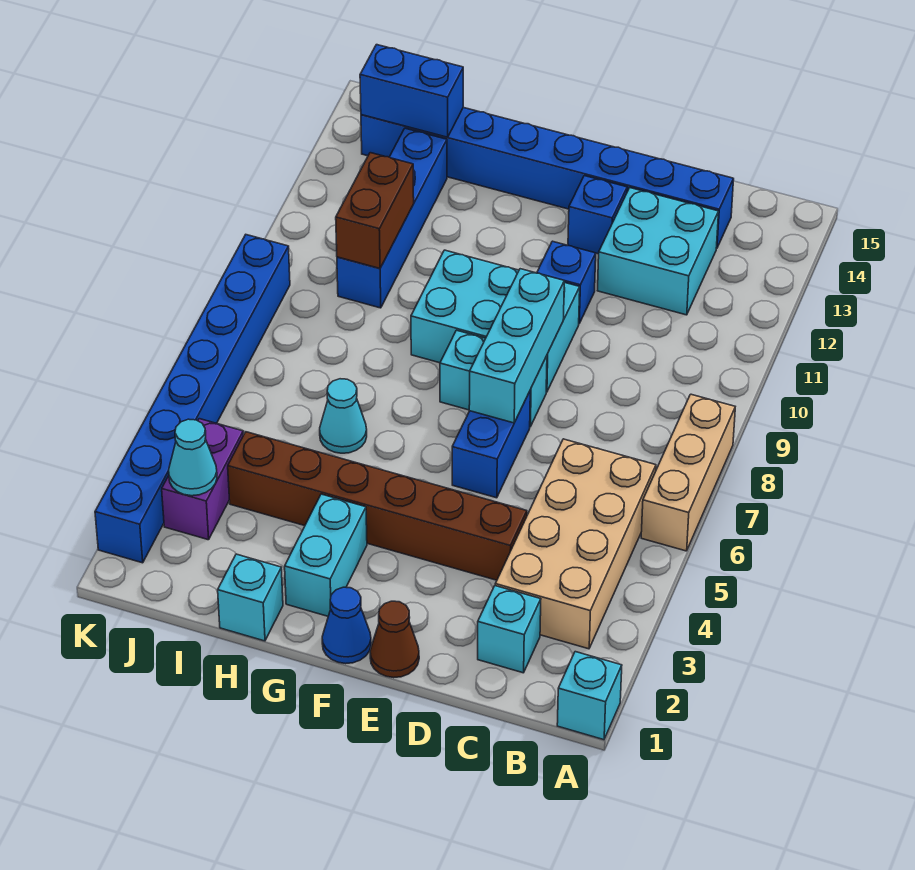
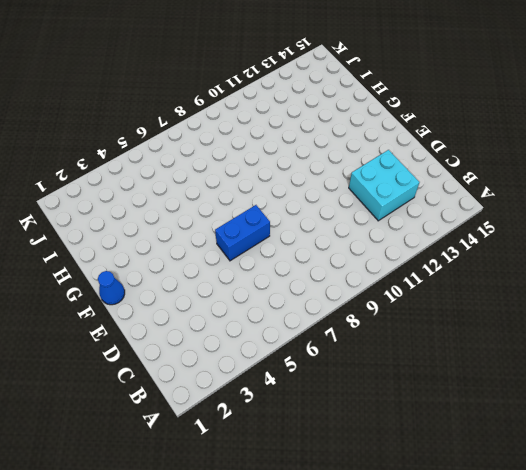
none -> cyan 1x1 brick [557,652,622,740]
none -> tan 1x3 brick [641,394,735,551]
none -> tan 2x4 brick [495,439,656,649]

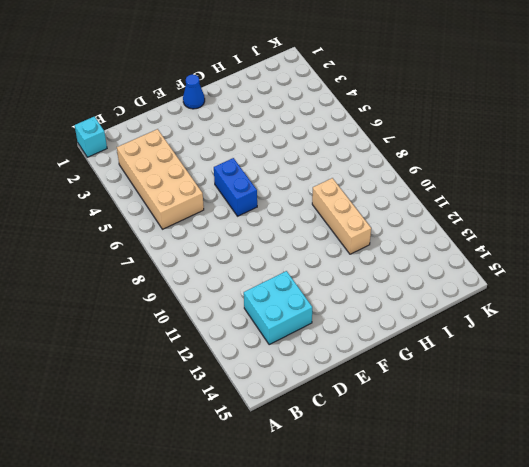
tan 1x3 brick [312,178,371,254] -> tan 1x3 brick moved to [641,394,735,551]
none -> cyan 1x1 brick [478,586,541,673]
none -> blue 1x8 brick [361,108,734,248]
none -> brown 1x6 brick [228,432,527,580]

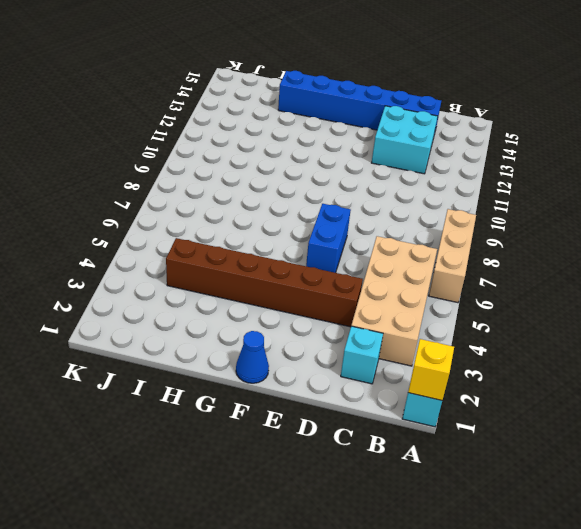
yellow 1x1 brick [408,339,454,400] -> none
blue 1x6 brick [278,71,441,134] -> blue 1x8 brick [361,108,734,248]
none -> brown 1x1 cone [370,601,419,678]
none -> cyan 1x2 brick [440,330,547,427]
none -> cyan 2x3 brick [411,250,580,392]

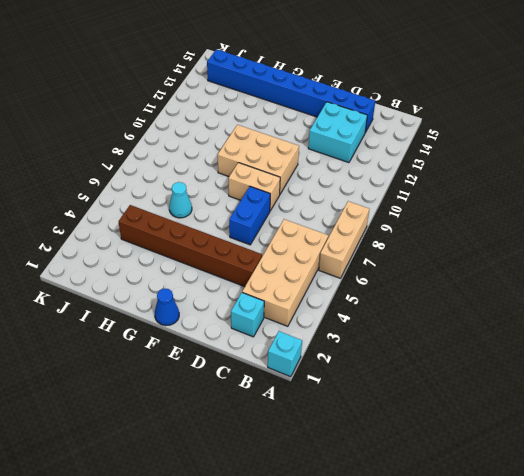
tan 1x2 brick [228,163,280,211] -> cyan 1x2 brick [440,330,547,427]
tan 2x3 brick [218,125,299,194] -> cyan 2x3 brick [411,250,580,392]
none -> brown 1x1 cone [370,601,419,678]
none -> blue 1x1 brick [537,241,596,323]
none -> blue 1x1 brick [568,176,627,254]

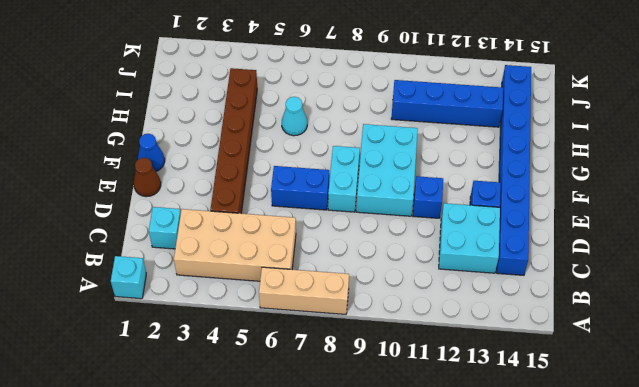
none -> cyan 1x2 brick [285,494,367,616]
none -> cyan 1x1 brick [218,554,283,641]
none -> purple 1x2 brick [162,419,243,540]

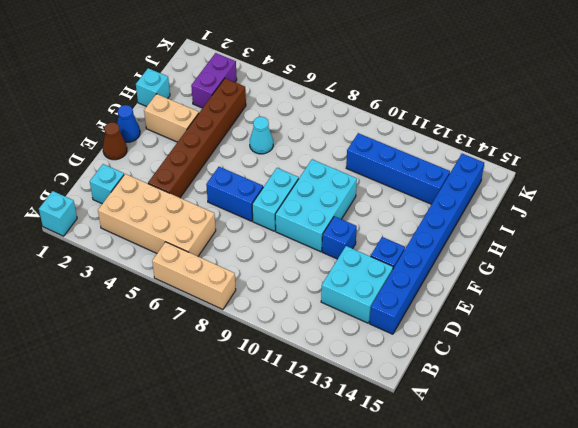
tan 1x2 brick [144,94,199,142] -> cyan 1x2 brick [285,494,367,616]
purple 1x2 brick [191,53,237,108] -> purple 1x2 brick turned to [162,419,243,540]
none -> blue 1x8 brick [95,235,290,563]
none -> cyan 1x3 brick [469,269,564,423]
none -> brown 1x2 brick [336,153,414,268]

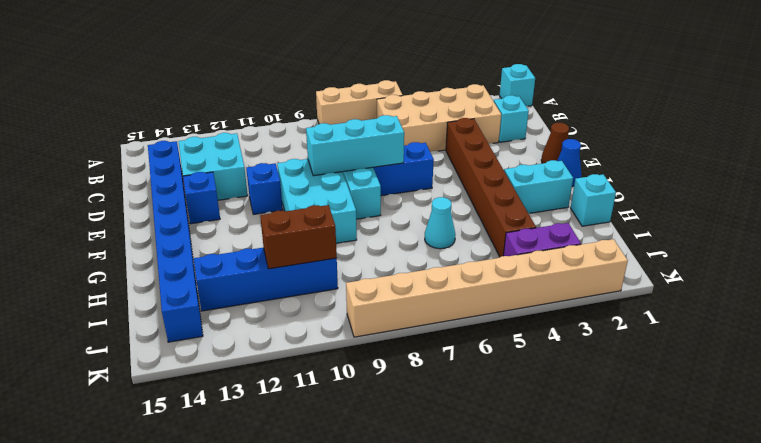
tan 1x8 brick [346,239,628,337] -> blue 1x8 brick [95,235,290,563]
none -> blue 1x2 brick [360,45,463,137]
none -> cyan 1x1 cone [169,419,217,496]

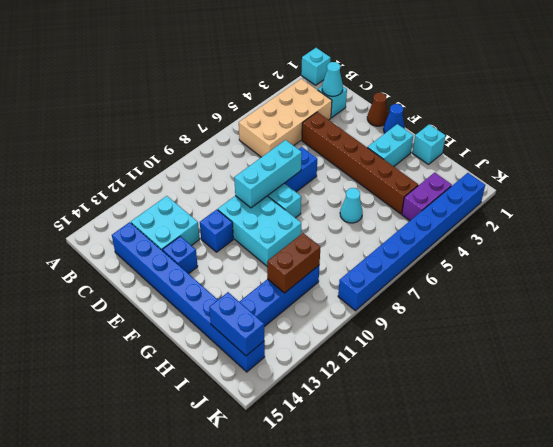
cyan 1x1 cone [322,62,343,96] -> cyan 1x1 cone moved to [169,419,217,496]
none -> tan 1x3 brick [641,394,735,551]

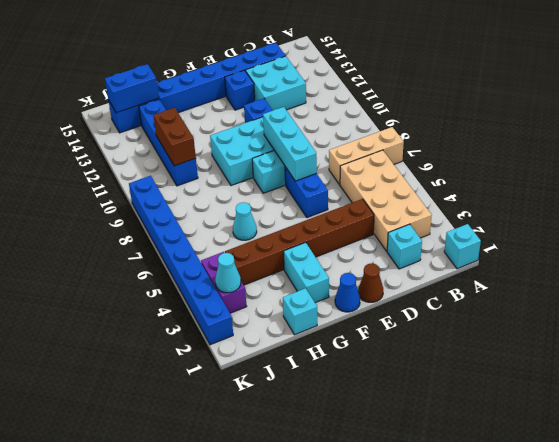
tan 1x3 brick [329,127,404,185] -> tan 1x3 brick turned to [641,394,735,551]

